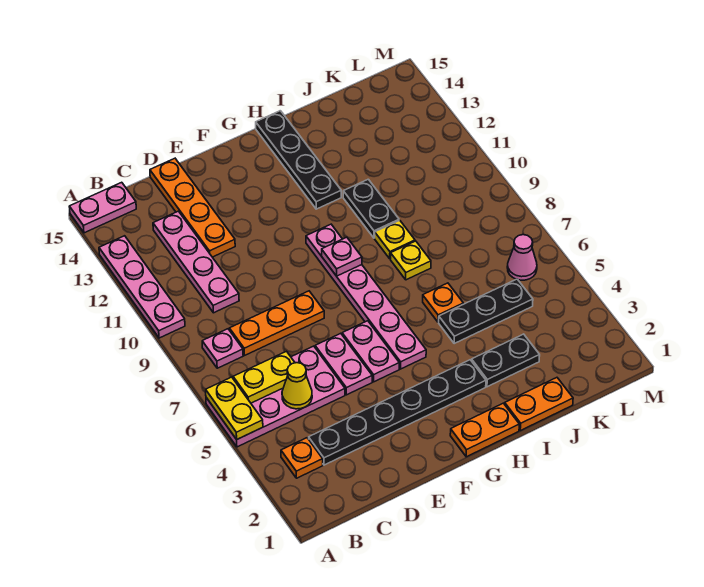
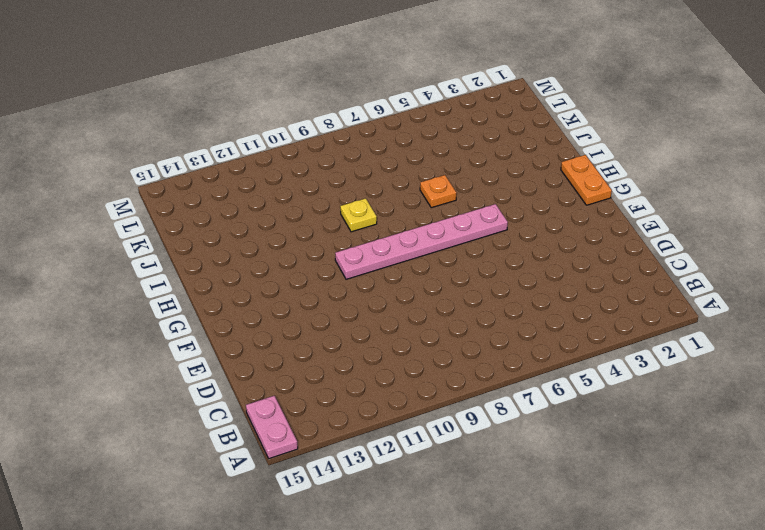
none -> pink 2x4 plate [206,346,345,447]
none -> pink 1x4 plate [99,236,185,338]
none -> orange 1x1 plate [281,438,323,478]

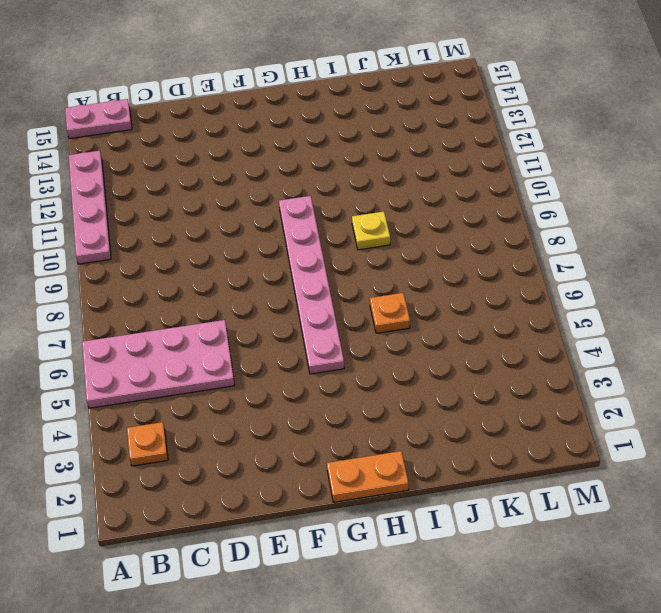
none -> pink 1x1 plate [202,329,243,368]
none -> black 1x6 plate [309,360,486,465]
none -> orange 1x3 plate [229,291,324,356]

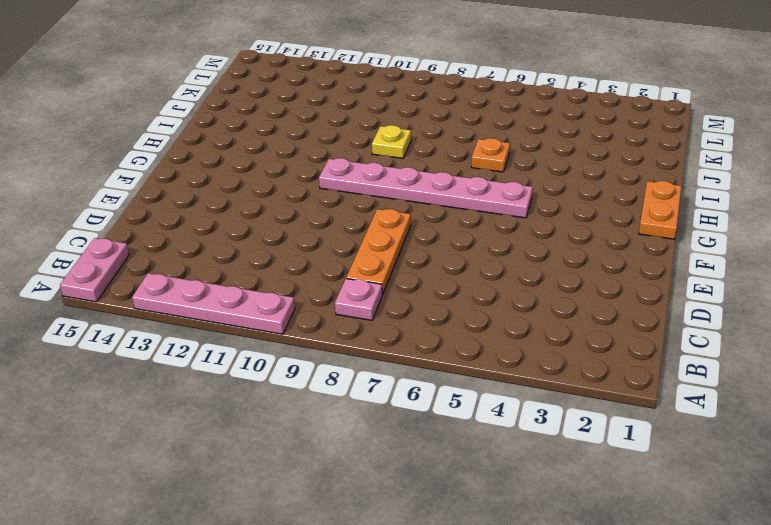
none -> pink 2x4 plate [206,346,345,447]
none -> orange 1x1 plate [281,438,323,478]
none -> black 1x6 plate [309,360,486,465]

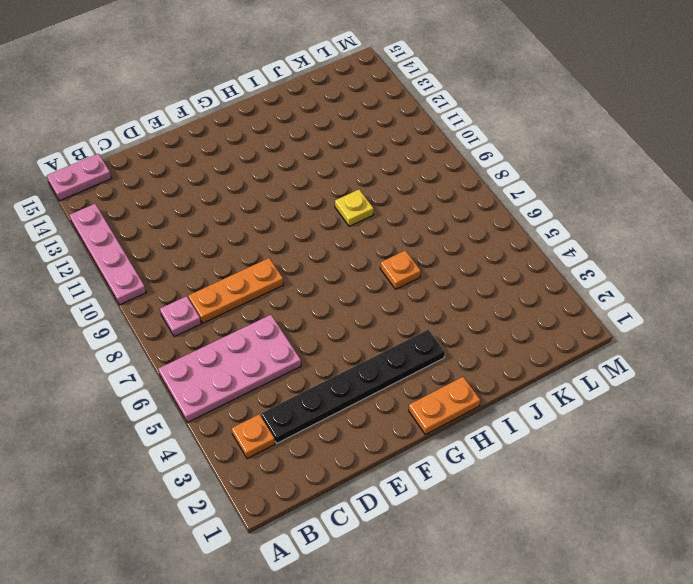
none -> pink 1x4 plate [153,211,239,313]
none -> orange 1x4 plate [150,158,235,257]
none -> pink 1x2 plate [315,333,372,395]

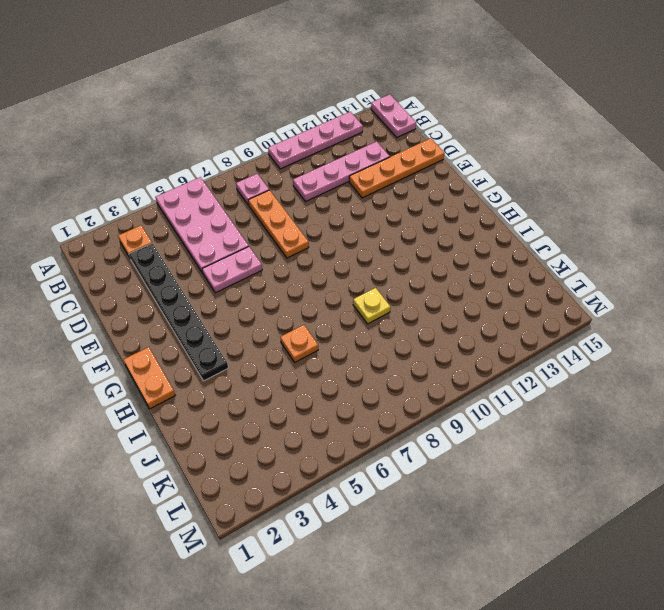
none -> pink 1x2 plate [342,321,399,382]
none -> pink 1x6 plate [306,224,426,369]
none -> black 1x4 plate [256,111,341,209]

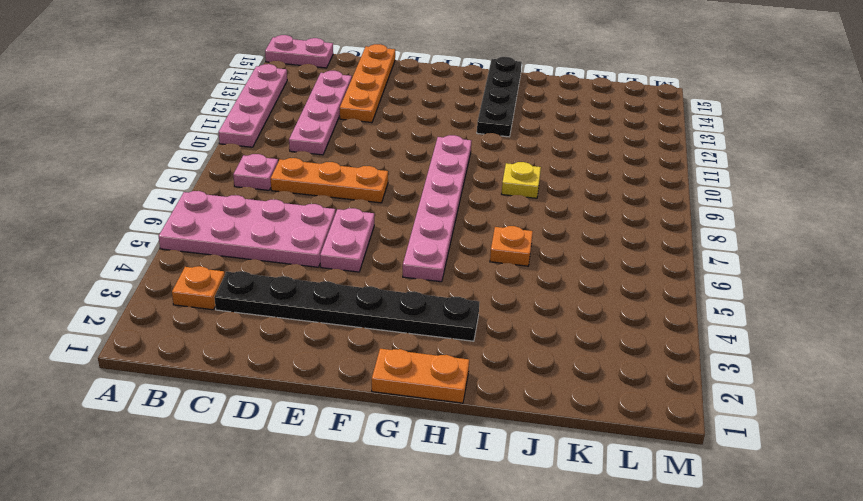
none -> pink 1x2 plate [342,321,399,382]
none -> orange 1x2 plate [505,378,573,431]
none -> black 1x2 plate [472,334,540,387]

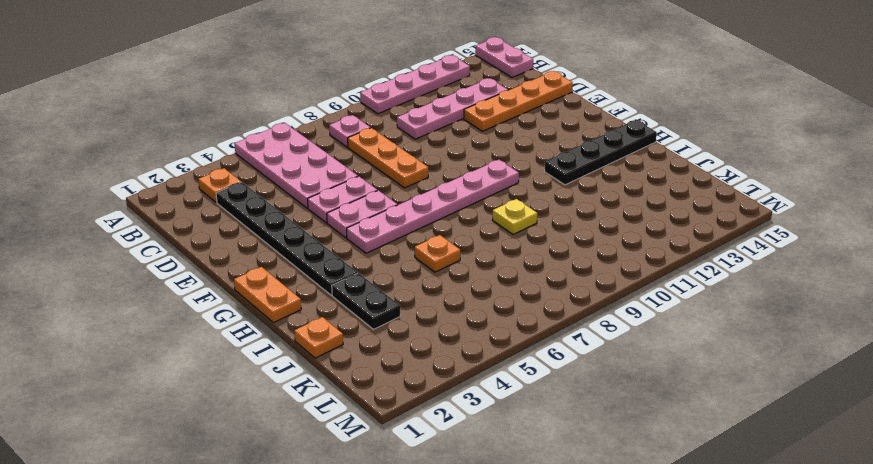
orange 1x1 plate [294,317,343,358] -> orange 1x2 plate [505,378,573,431]
none -> black 1x3 plate [439,279,533,343]
none -> yellow 1x1 plate [391,241,431,280]
none -> black 1x2 plate [343,179,399,238]

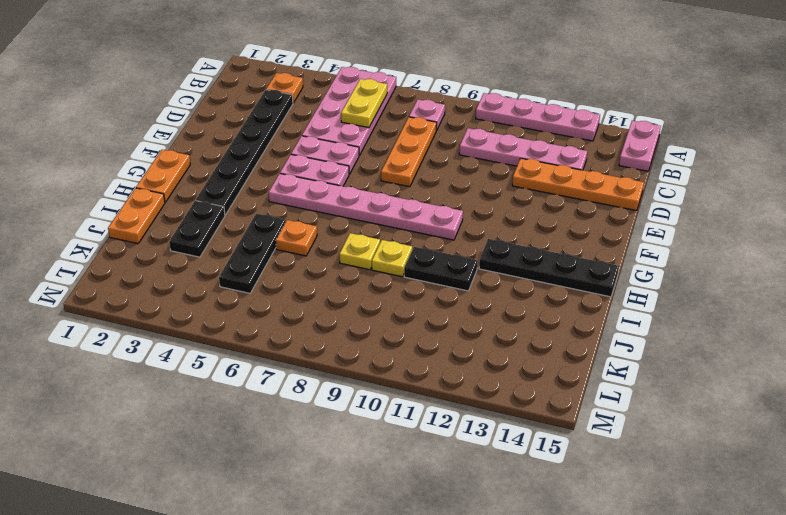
none -> pink 1x1 cone [507,235,537,280]
none -> yellow 1x2 plate [206,377,263,439]
none -> yellow 1x1 cone [282,363,312,409]

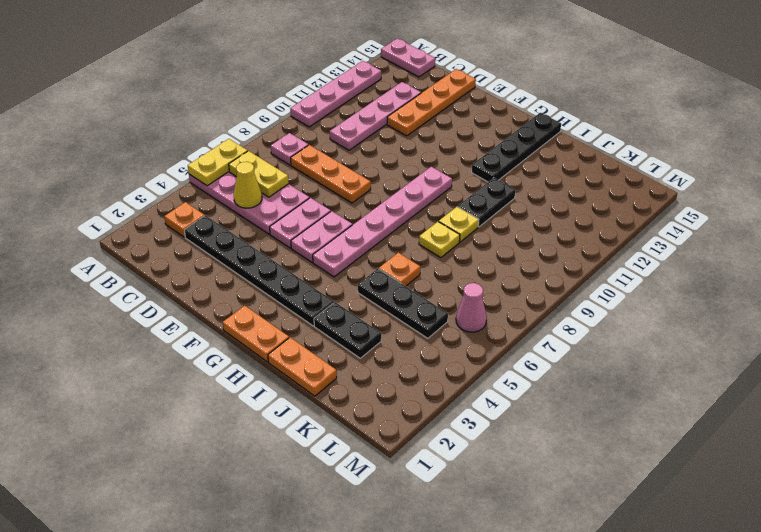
none -> pink 1x1 plate [322,237,362,276]

